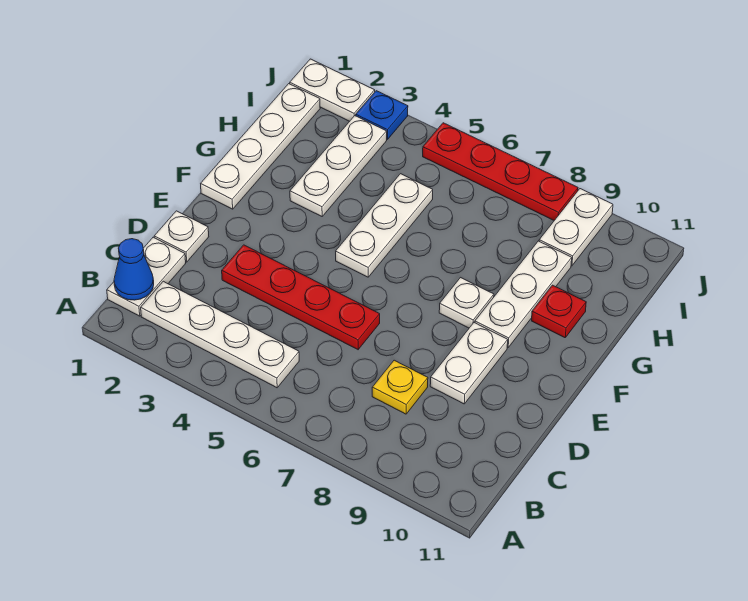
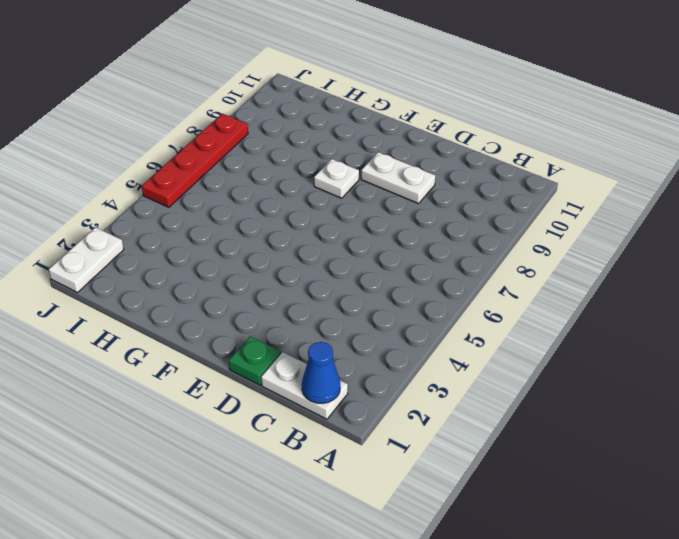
green 1x1 plate [229,336,281,385] -> white 1x1 plate [154,211,209,262]
none -> white 1x4 plate [141,281,299,388]
none -> yellow 1x1 plate [372,360,428,414]
none -> red 1x4 plate [222,245,380,349]

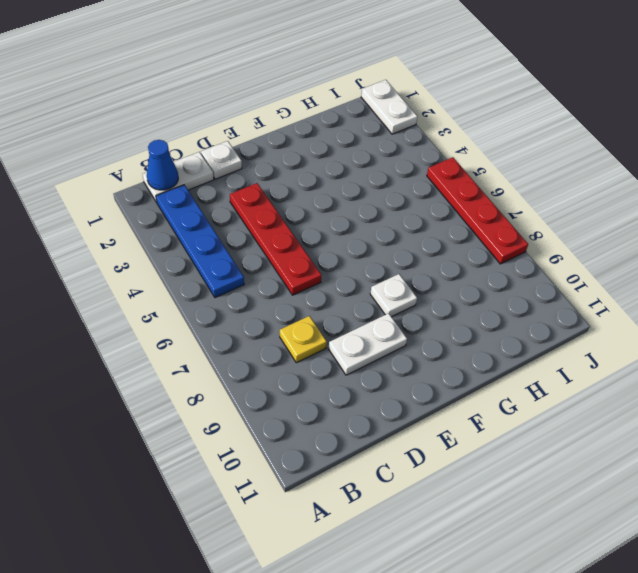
blue 1x4 plate [156,185,244,298] -> white 1x4 plate [141,281,299,388]
none -> white 1x4 plate [201,84,320,209]
none -> white 1x3 plate [336,174,433,277]
none -> white 1x3 plate [475,241,572,347]

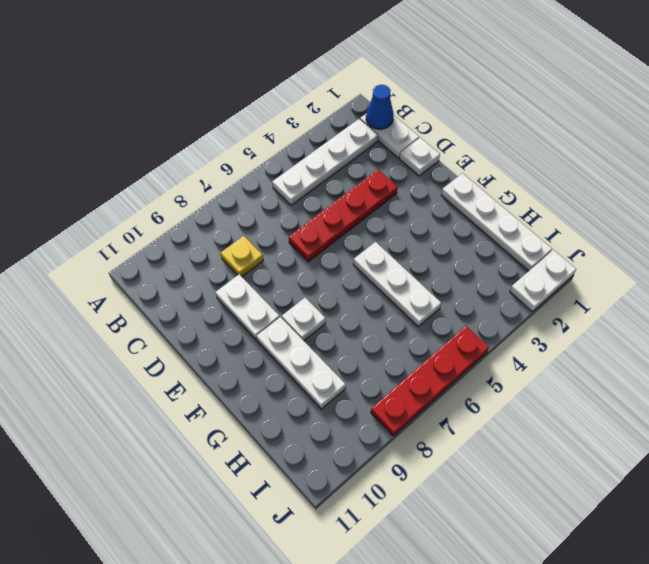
none -> white 1x3 plate [290,116,387,216]
none -> red 1x1 plate [532,285,586,338]
none -> white 1x2 plate [539,189,613,266]

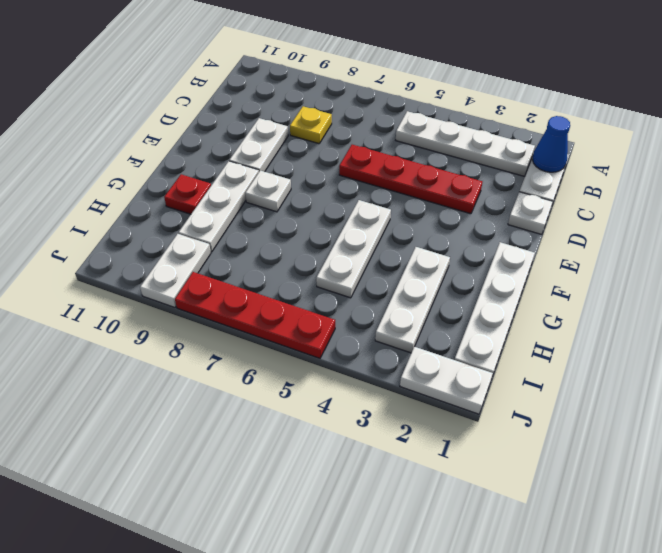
none -> blue 1x1 plate [356,91,408,140]

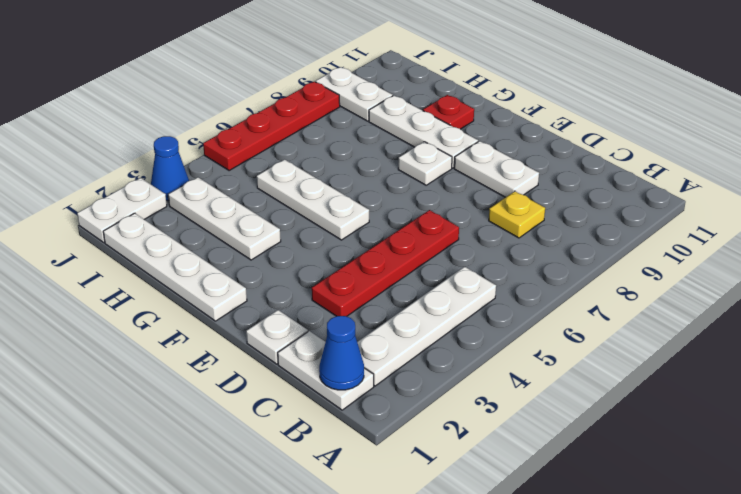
blue 1x1 cone [151,136,189,201] -> blue 1x1 plate [356,91,408,140]

